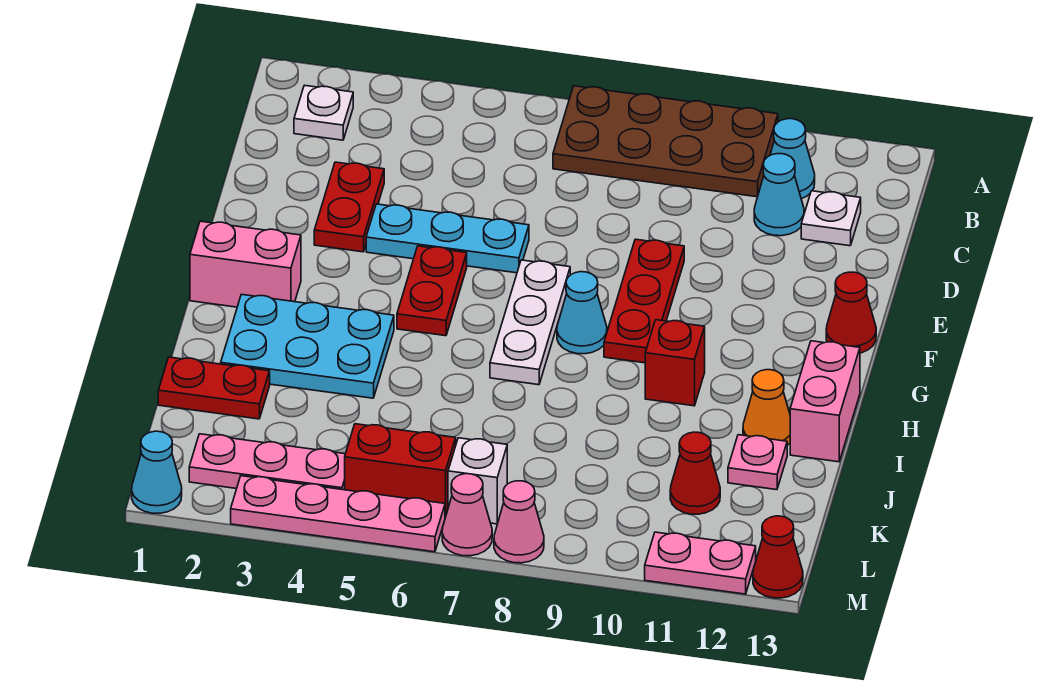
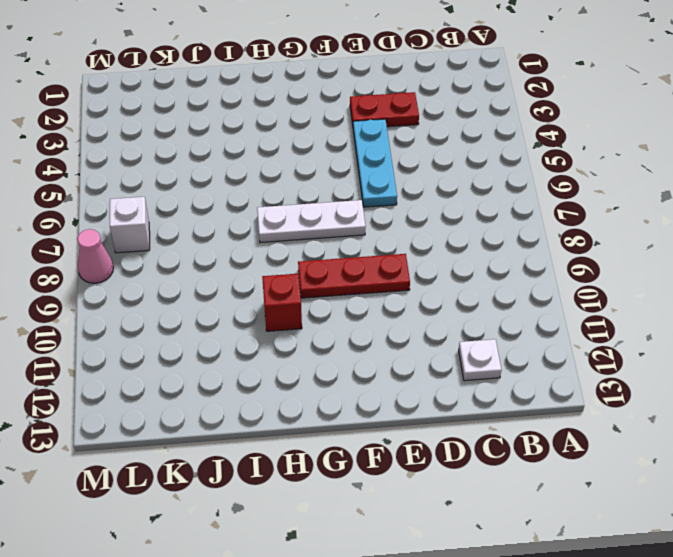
none -> brown 2x4 plate [553,86,778,197]
none -> white 1x1 plate [294,85,353,140]
none -> cyan 1x1 cone [770,119,815,199]

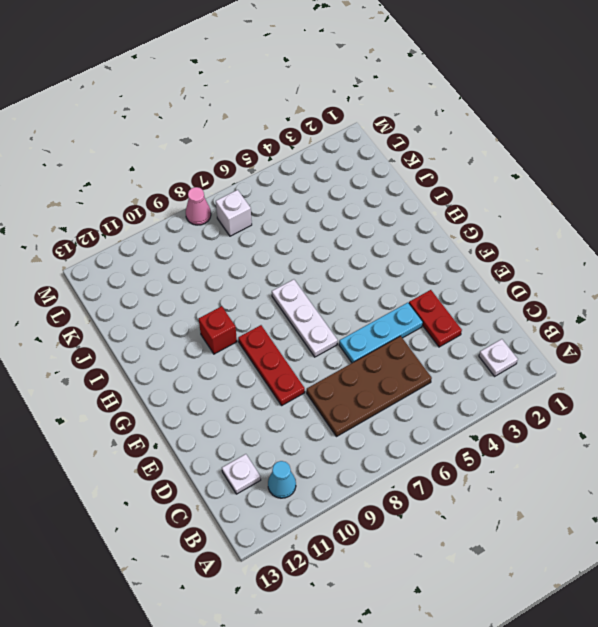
brown 2x4 plate [307,336,432,436] -> brown 2x4 plate moved to [553,86,778,197]
none -> cyan 1x1 cone [754,154,804,236]
none -> red 1x2 plate [397,246,467,336]
none -> red 1x1 cone [826,272,876,353]

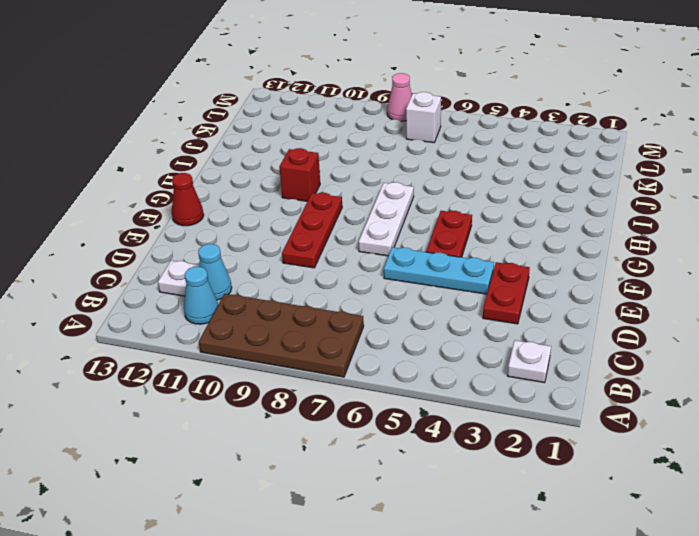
none -> pink 1x2 brick [190,221,301,307]
none -> cyan 1x1 cone [557,272,607,354]
none -> cyan 2x3 plate [221,294,394,398]

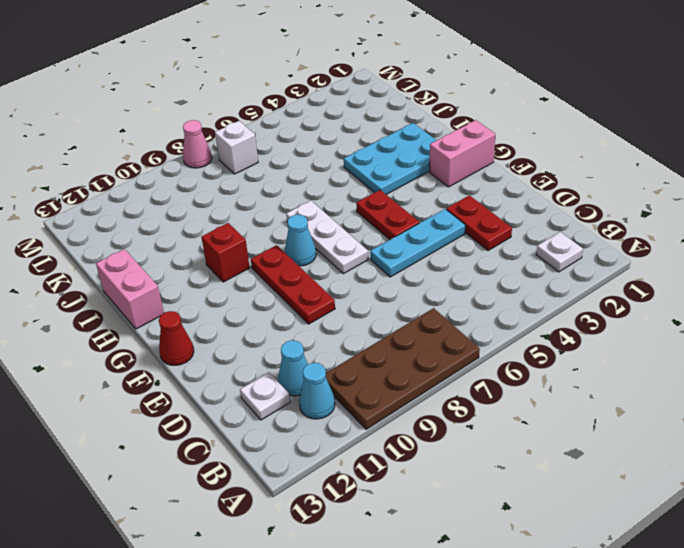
none -> orange 1x1 cone [743,370,790,445]
none -> red 1x2 plate [158,357,270,419]
none -> pink 1x1 plate [728,435,787,490]

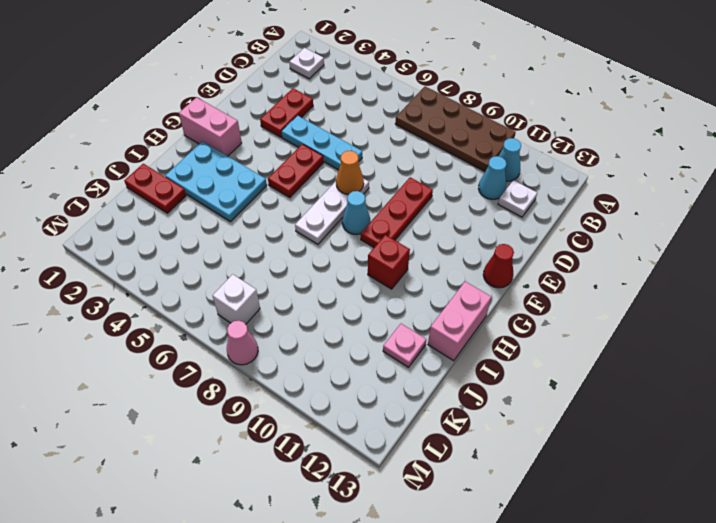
orange 1x1 cone [336,151,364,194] -> orange 1x1 cone moved to [743,370,790,445]
none -> red 1x1 cone [670,432,720,514]
none -> pink 1x3 plate [189,434,345,490]
none -> red 1x2 brick [345,424,456,517]

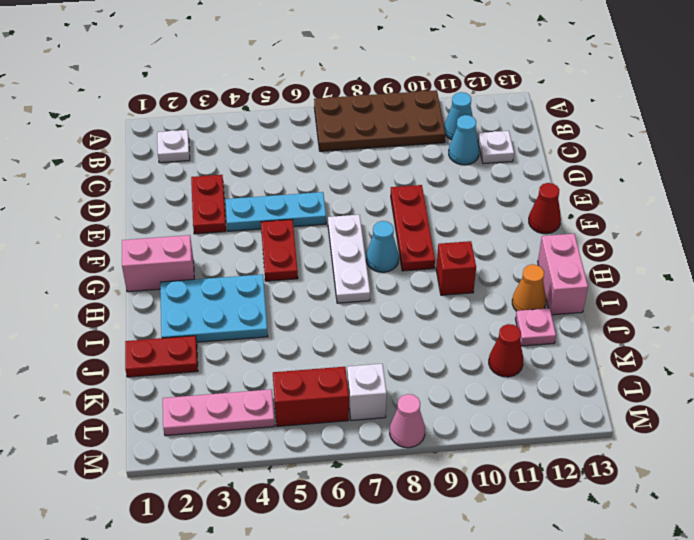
none -> cyan 1x1 cone [132,431,182,513]
none -> pink 1x4 plate [231,476,445,552]
none -> pink 1x1 cone [442,474,492,556]

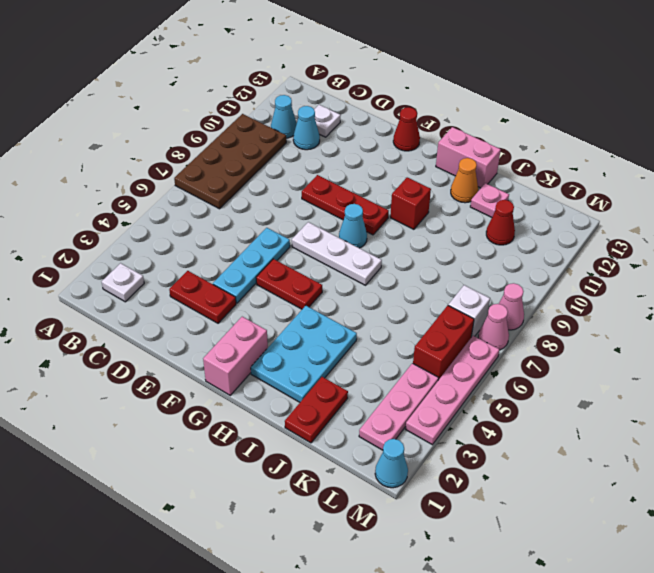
none -> pink 1x2 plate [645,532,756,594]
none -> red 1x1 cone [753,516,803,598]

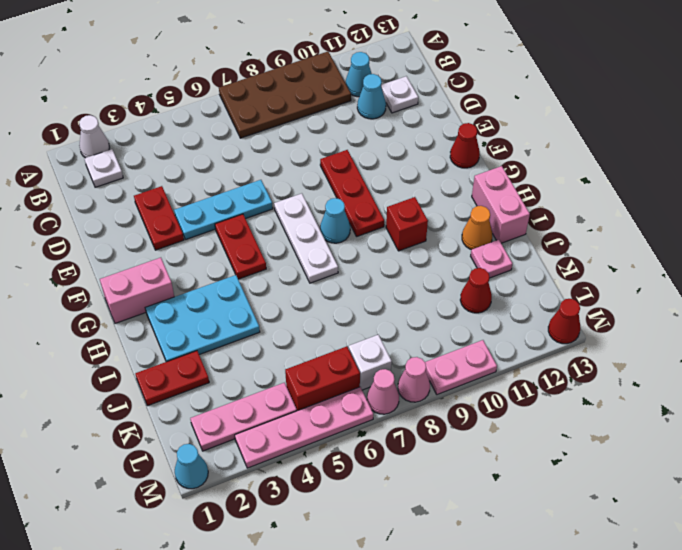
white 1x1 cone [79,115,110,158] -> none
pink 1x2 plate [425,340,497,395] -> pink 1x2 plate moved to [645,532,756,594]

